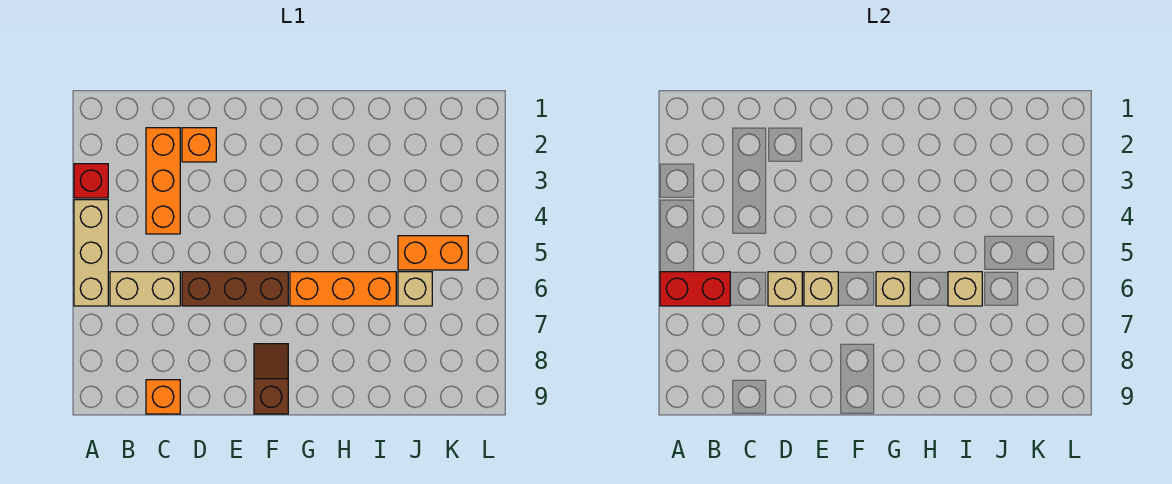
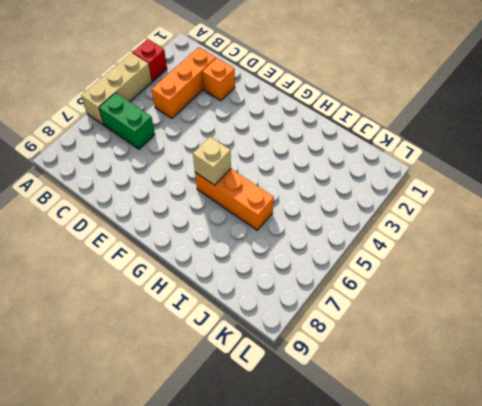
green 1x2 brick [99,93,155,149] -> tan 1x2 brick [110,272,180,306]
none -> orange 1x1 brick [146,380,180,414]
none -> brown 1x3 brick [182,272,288,306]
none -> brown 1x2 slope [254,344,288,414]

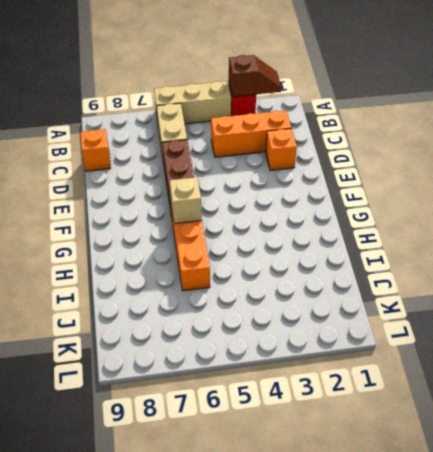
brown 1x2 slope [229,55,281,97] -> brown 1x2 slope moved to [254,344,288,414]
none -> orange 1x2 brick [398,236,468,270]
none -> tan 1x1 brick [398,272,432,306]
none -> red 1x2 brick [660,272,730,306]

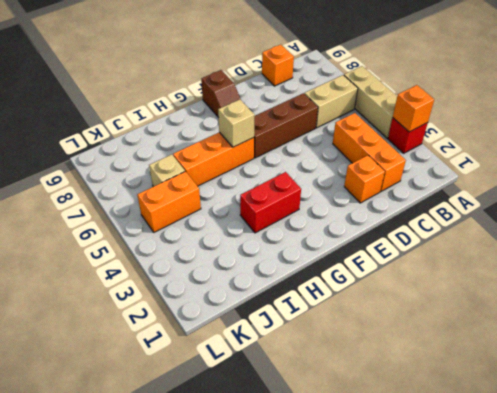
orange 1x1 brick [393,85,434,132] -> none
red 1x2 brick [240,172,301,233] -> red 1x2 brick moved to [660,272,730,306]
none -> tan 1x1 brick [768,272,802,306]
none -> tan 1x1 brick [804,272,838,306]
none -> tan 1x1 brick [948,272,982,306]

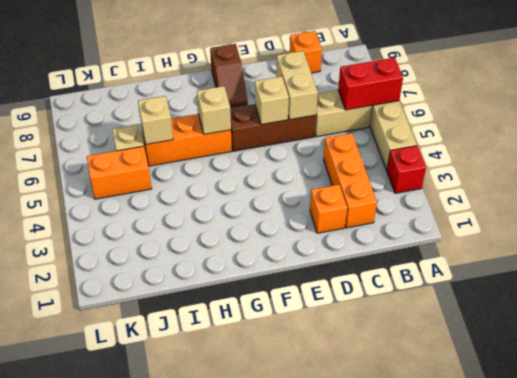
tan 1x2 brick [276,51,318,120] -> tan 1x1 brick [768,272,802,306]

